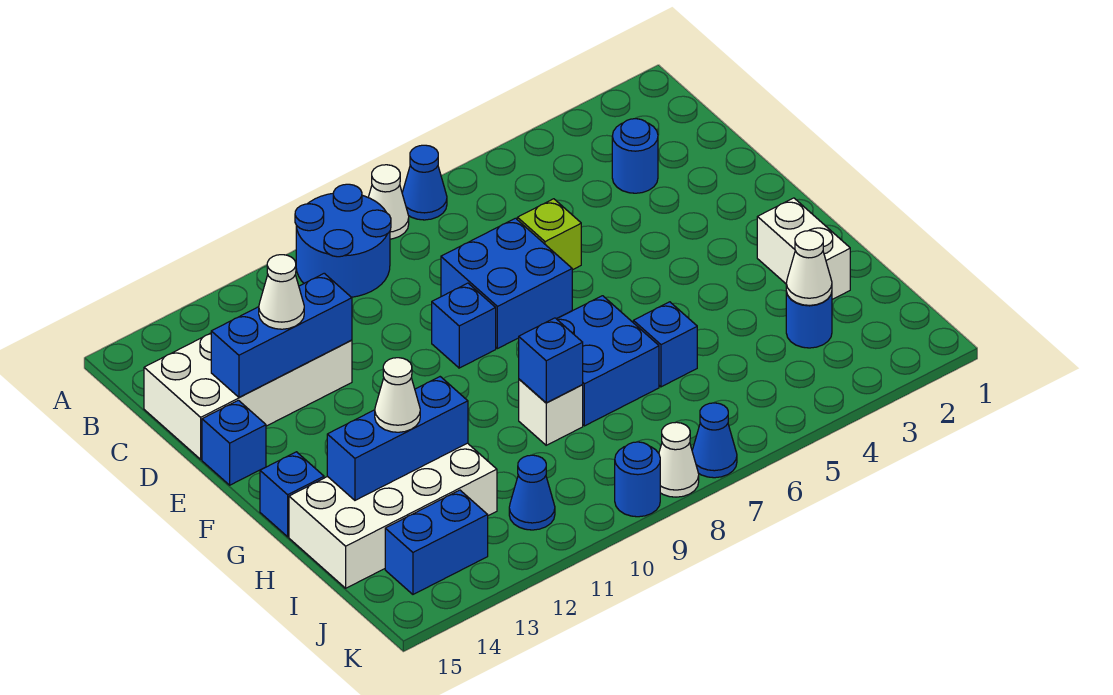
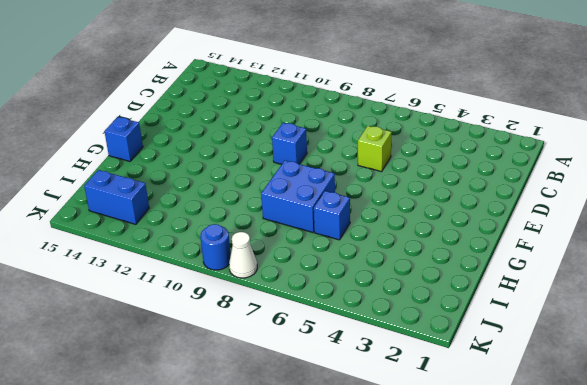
none -> blue 1x1 cone [402,145,447,220]
none -> white 1x1 cone [368,165,409,239]
none -> blue 2x2 round brick [295,184,391,297]

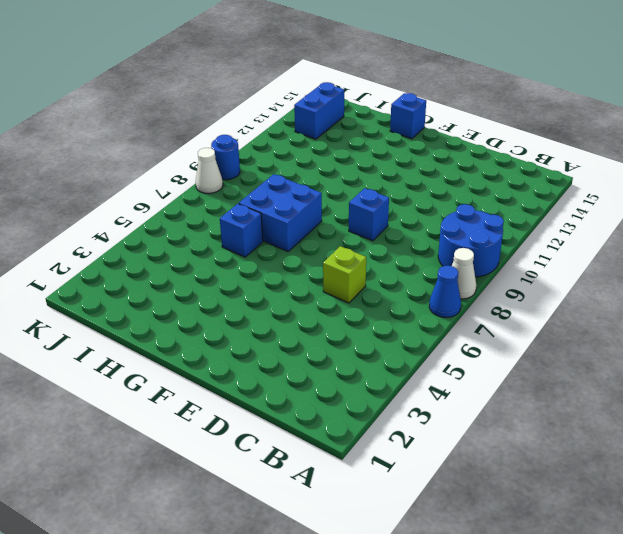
none -> blue 1x1 round brick [612,119,658,193]
none -> white 2x4 brick [144,333,352,459]
none -> blue 2x2 brick [441,218,572,349]

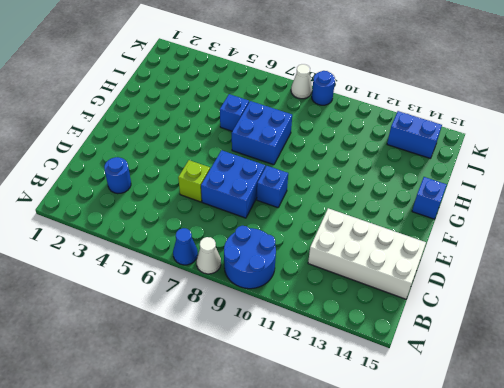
none -> blue 1x1 brick [202,400,266,485]
none -> white 1x2 brick [757,198,850,299]
none -> white 1x1 brick [519,379,583,445]

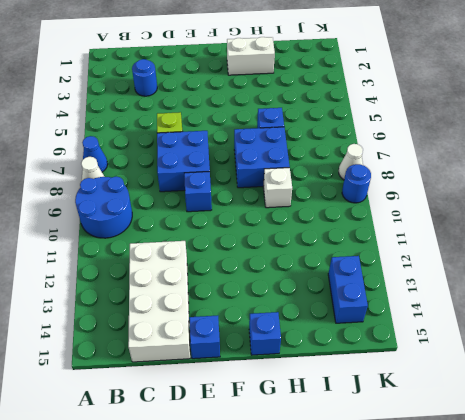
none -> white 2x4 brick [289,443,497,588]
none -> blue 1x1 round brick [786,292,832,348]
none -> blue 1x1 cone [509,455,555,530]

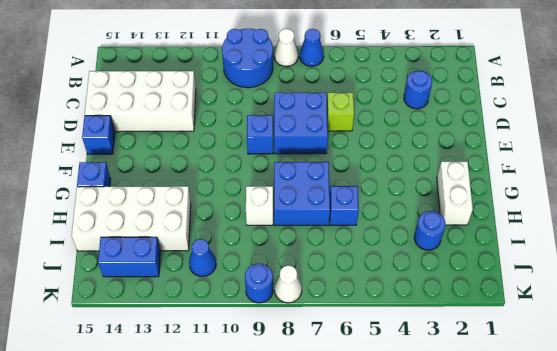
none -> blue 1x1 cone [692,403,737,478]
none -> blue 1x3 brick [211,273,352,397]
none -> blue 1x1 brick [519,318,583,403]

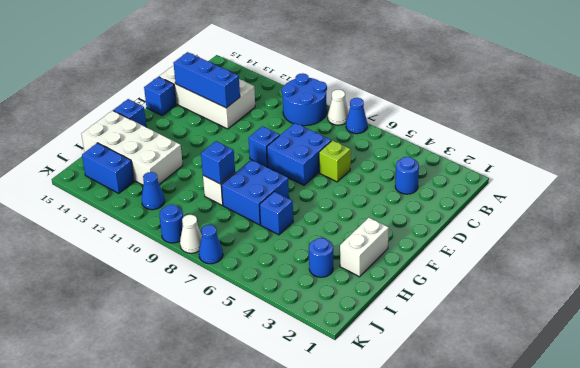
none -> blue 1x3 brick [327,377,468,500]
none -> white 1x1 cone [786,231,832,305]
none -> white 1x1 cone [259,255,304,329]

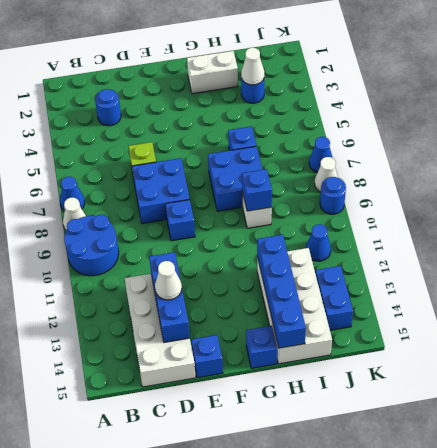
blue 1x4 brick [257,235,306,348] -> blue 1x3 brick [327,377,468,500]
none -> white 1x1 cone [375,358,420,432]

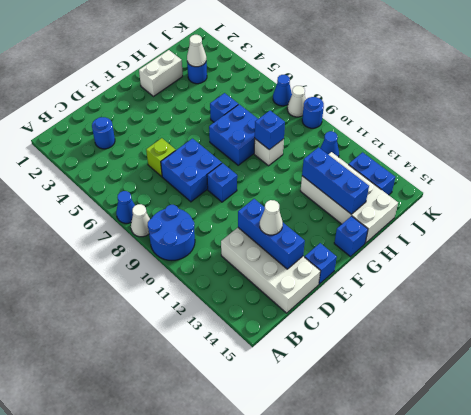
none -> white 1x1 cone [375,358,420,432]

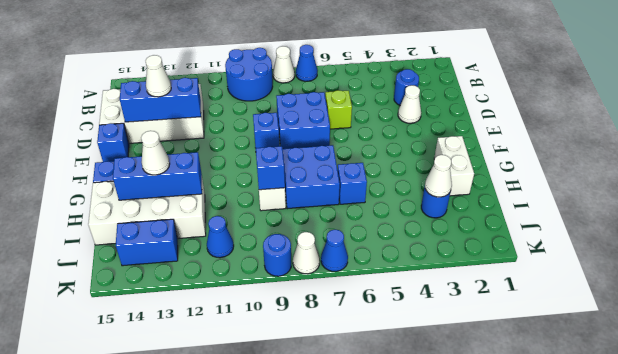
white 1x1 cone [398,85,421,123] -> none

